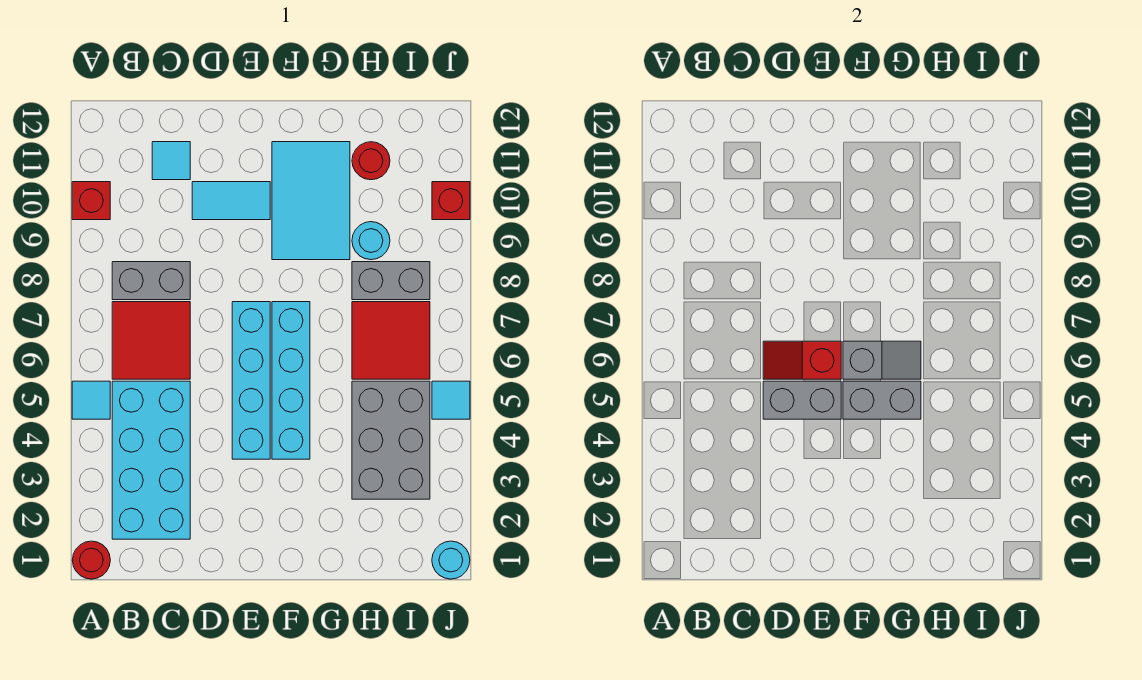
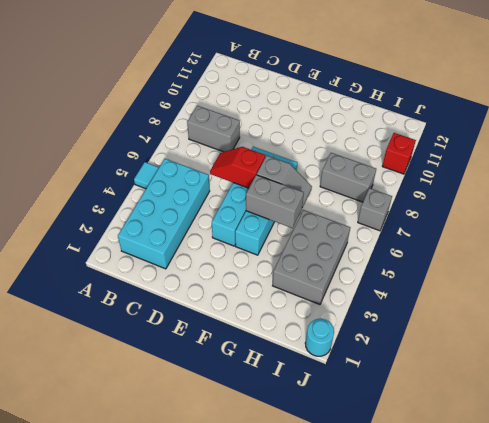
grey 1x1 brick [358,188,392,231] -> none
none -> red 1x1 round brick [72,541,110,579]
none -> red 1x1 brick [72,182,110,220]
none -> red 2x2 tile [112,302,190,379]

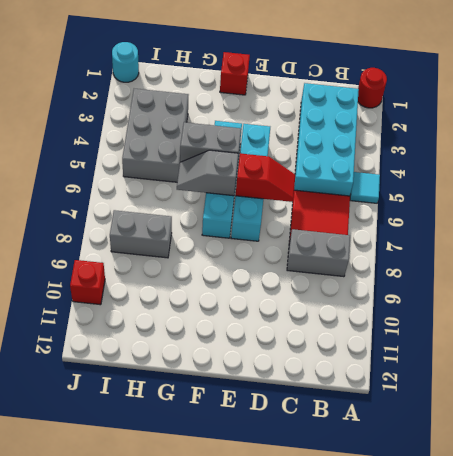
red 1x1 brick [220,52,250,95] -> red 1x1 brick moved to [72,182,110,220]
none -> cyan 1x1 tile [152,142,190,180]
none -> cyan 1x2 tile [192,182,270,220]
none -> cyan 2x3 tile [272,142,350,260]

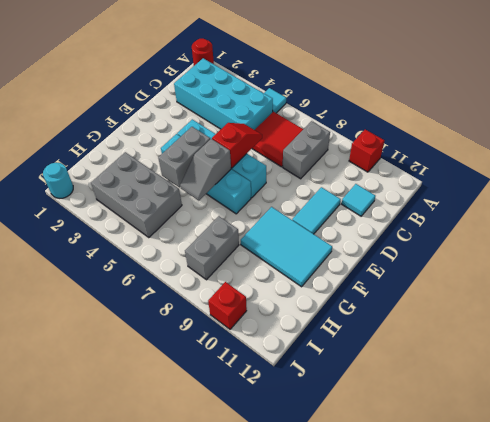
none -> red 2x2 tile [352,302,430,379]
none -> cyan 1x1 round brick [352,222,390,260]
none -> red 1x1 round brick [352,142,390,180]

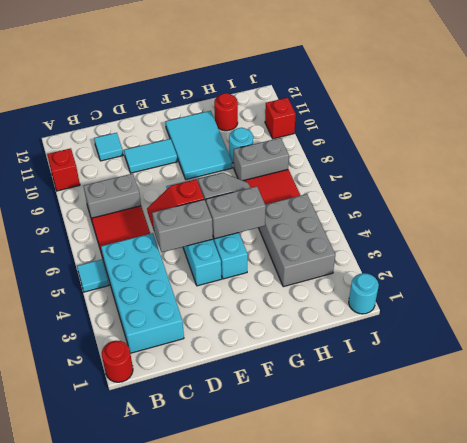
none -> cyan 1x1 tile [432,381,470,419]

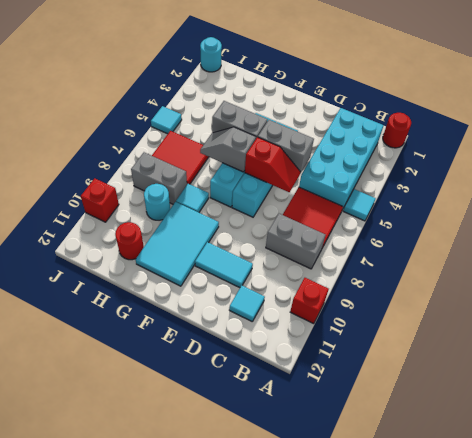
cyan 1x1 tile [176,184,209,212] -> none
none -> grey 2x3 brick [352,381,430,499]

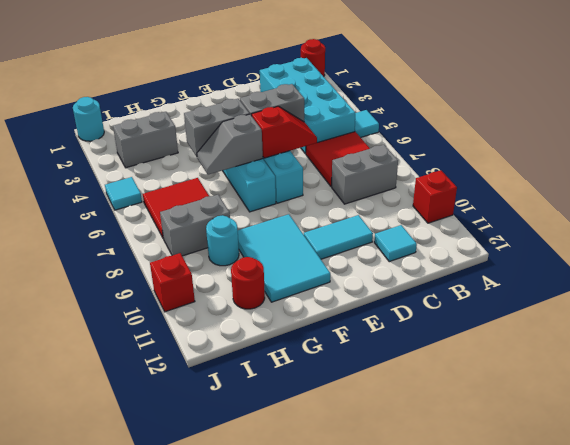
grey 1x2 brick [113,112,178,168] -> grey 2x3 brick [352,381,430,499]

